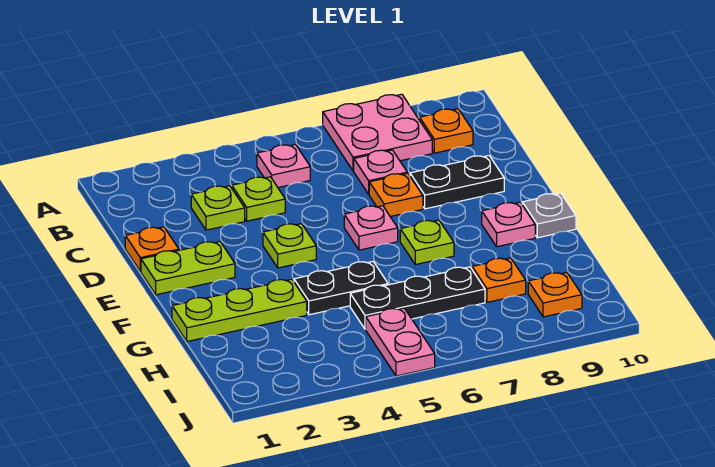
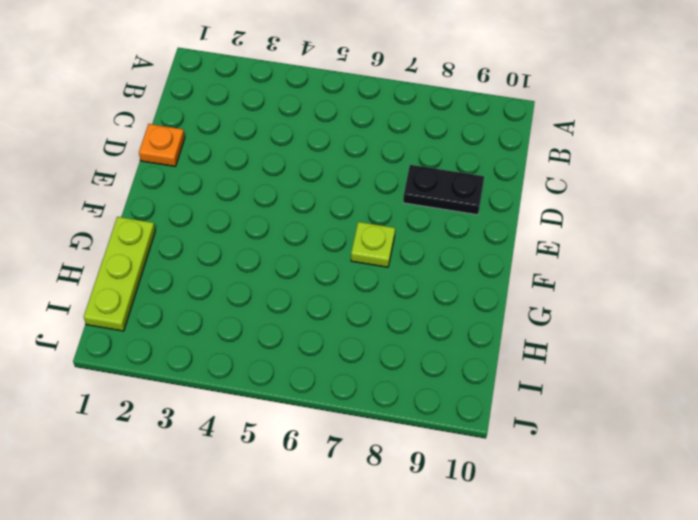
lime 1x3 plate [84,217,155,331] -> lime 1x3 plate turned to [172,279,307,342]
none -> pink 2x2 plate [323,94,432,171]
none -> pink 1x1 plate [257,145,310,188]
none -> orange 1x1 plate [420,109,473,153]

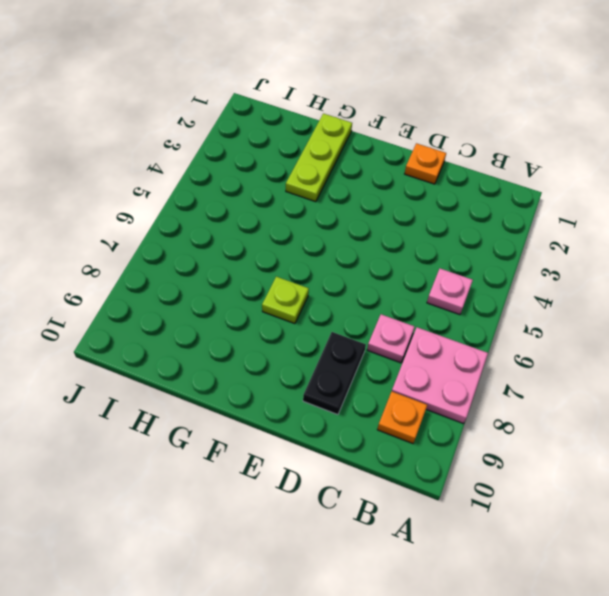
none -> lime 1x1 plate [191,186,245,230]
none -> lime 1x1 plate [232,177,285,221]
none -> orange 1x1 plate [369,173,423,217]

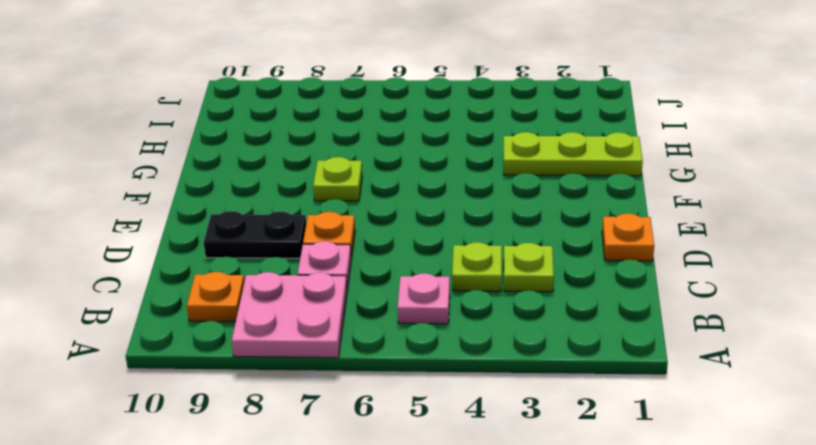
none -> lime 1x2 plate [141,242,235,295]
none -> lime 1x1 plate [263,224,316,268]
none -> pink 1x1 plate [344,206,398,250]

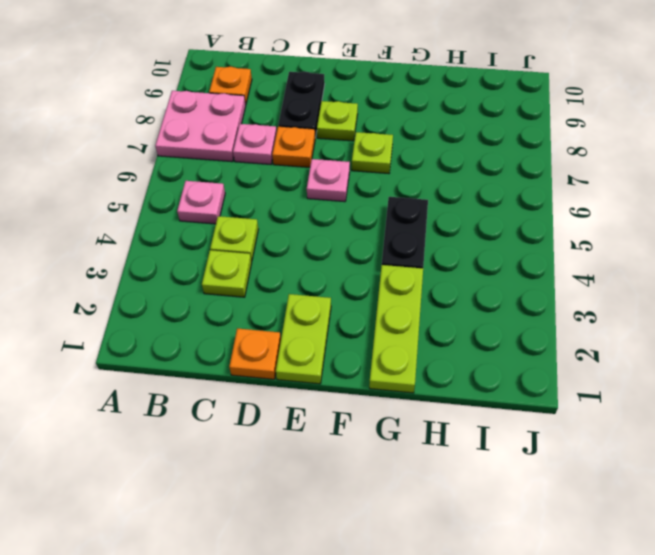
lime 1x1 plate [317,101,358,141] -> lime 1x1 plate moved to [263,224,316,268]
none -> pink 1x1 plate [482,202,535,247]
none -> grey 1x1 plate [522,193,576,238]
none -> black 1x3 plate [350,267,485,329]

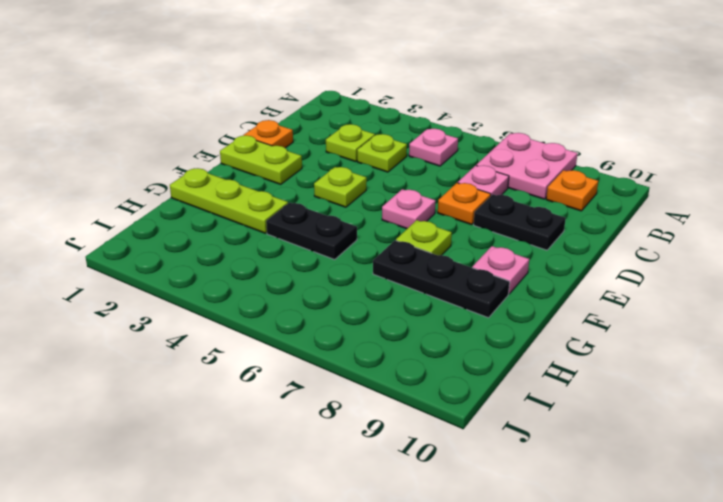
black 1x3 plate [373,240,510,318] -> black 1x3 plate moved to [350,267,485,329]
none -> grey 1x1 plate [522,193,576,238]
none -> orange 1x1 plate [472,258,526,302]
none -> pink 1x2 plate [366,308,435,376]

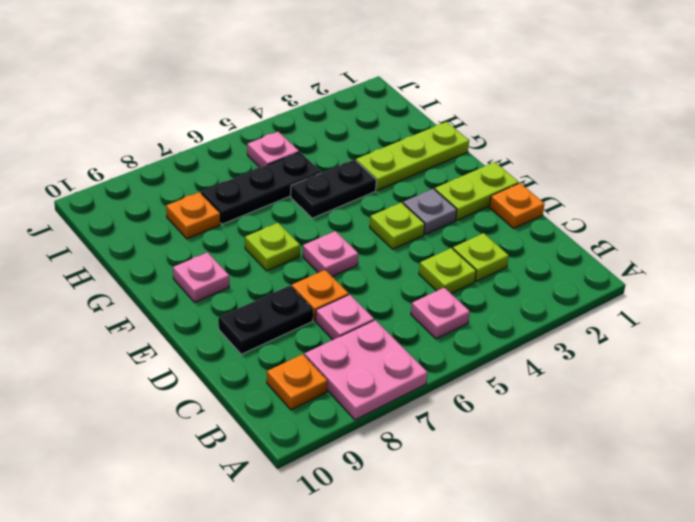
grey 1x1 plate [403,189,457,235] -> grey 1x1 plate moved to [522,193,576,238]
pink 1x1 plate [247,132,299,167] -> pink 1x2 plate [366,308,435,376]
none -> orange 1x1 plate [528,273,582,317]

